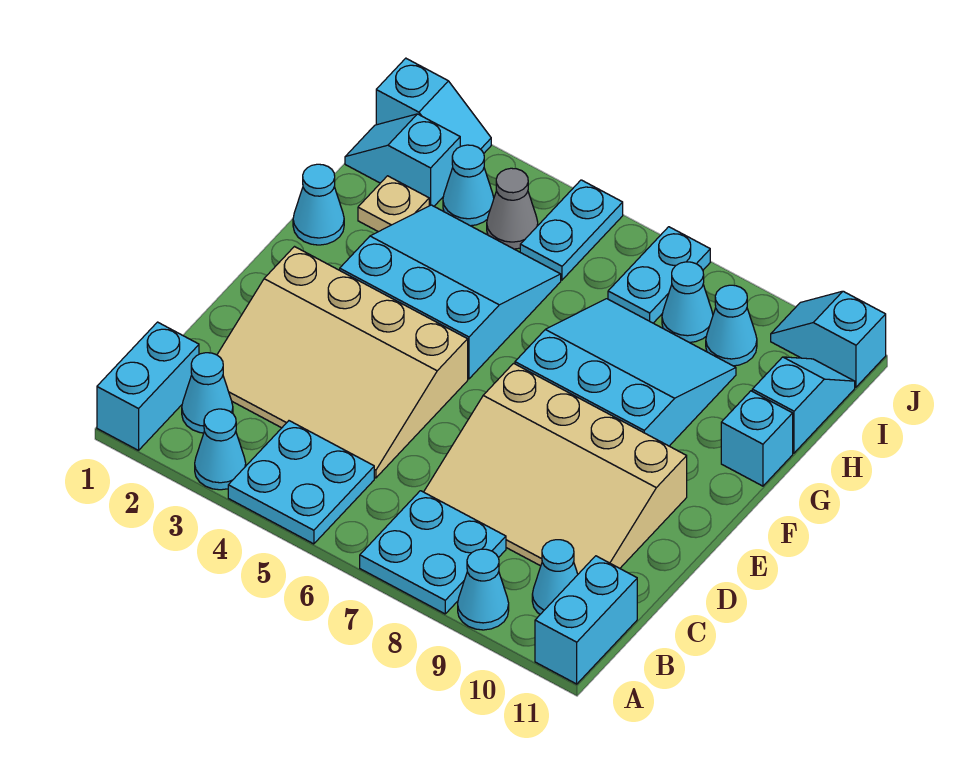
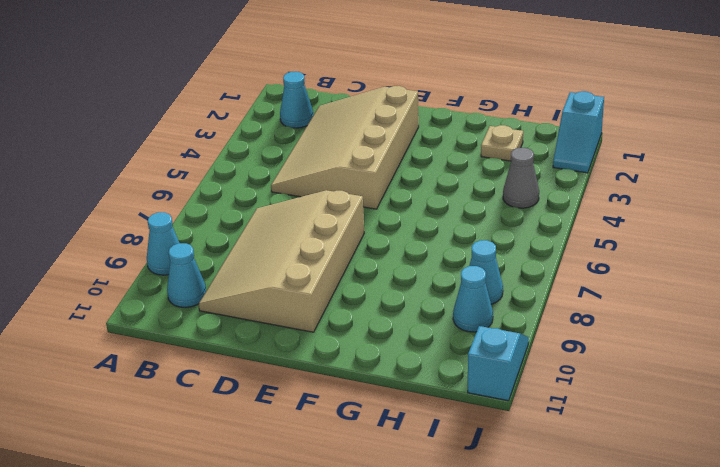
none -> cyan 1x2 brick [97,322,199,450]
none -> cyan 1x1 cone [195,409,246,490]
none -> cyan 2x2 plate [228,421,374,544]

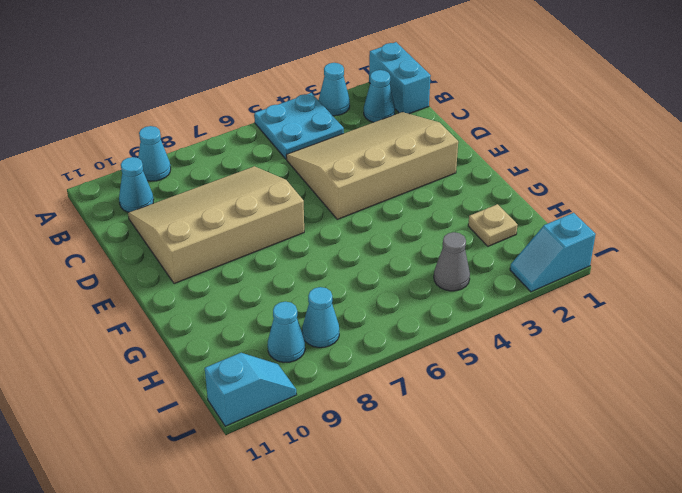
none -> cyan 2x2 plate [360,491,506,614]
none -> cyan 1x2 brick [535,556,637,684]
none -> cyan 3x3 slope [340,205,561,379]

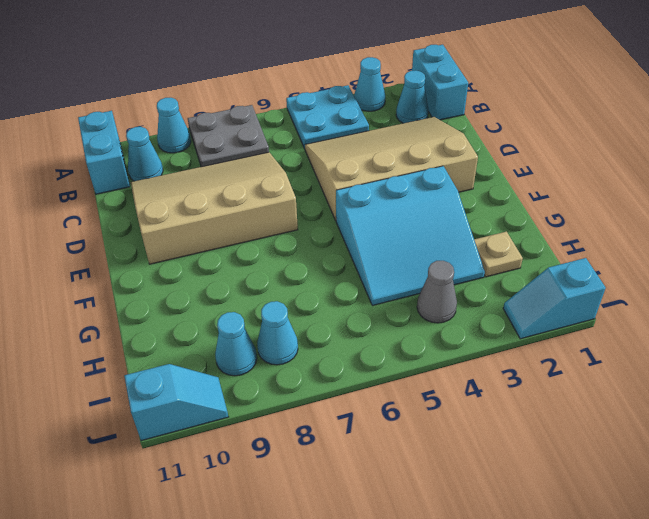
grey 2x2 plate [188,105,269,167] -> cyan 2x2 plate [360,491,506,614]
none -> cyan 3x3 slope [515,299,736,446]
none -> cyan 1x1 cone [293,164,344,245]
none -> cyan 1x1 brick [721,391,793,486]

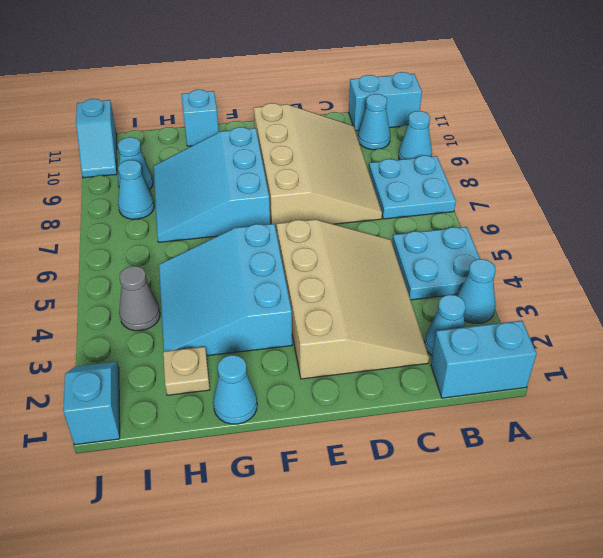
none -> cyan 1x2 slope [752,357,855,453]
none -> cyan 1x2 slope [345,114,460,206]
none -> cyan 1x1 cone [443,145,494,226]

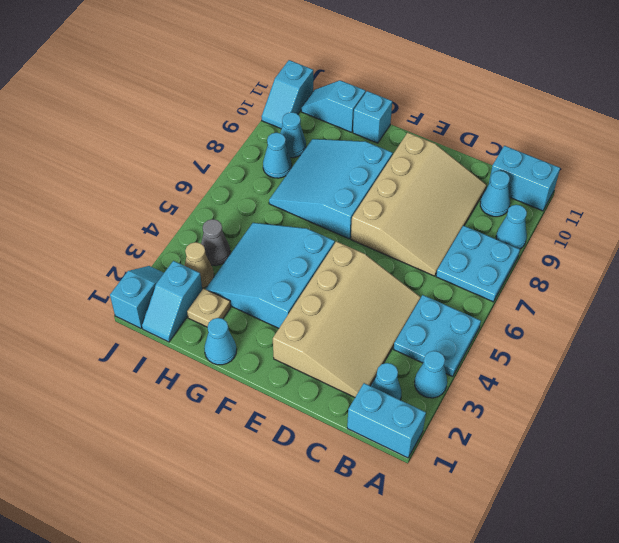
tan 1x1 cone [184,242,214,288] -> cyan 1x1 cone [443,145,494,226]
none -> cyan 1x2 plate [520,180,623,280]
none -> cyan 1x2 plate [608,227,710,323]

